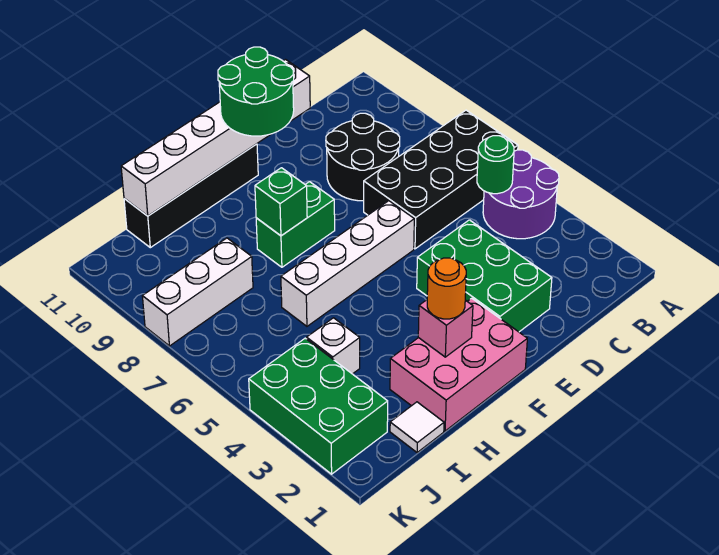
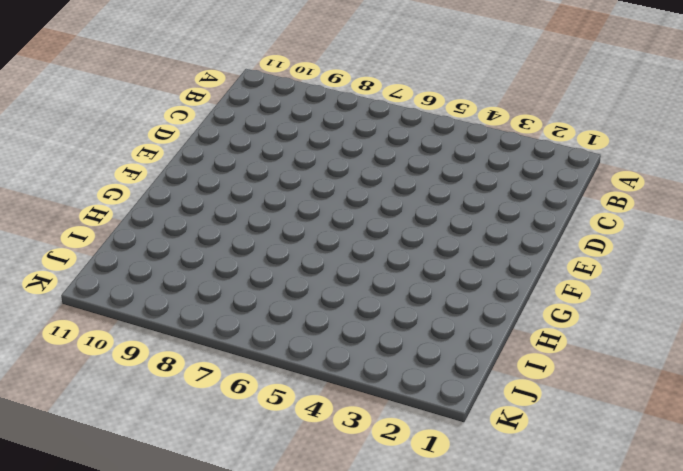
none -> purple 2x2 round brick [483,150,559,239]
none -> black 2x4 brick [364,110,518,249]
none -> black 2x2 round brick [326,113,400,201]

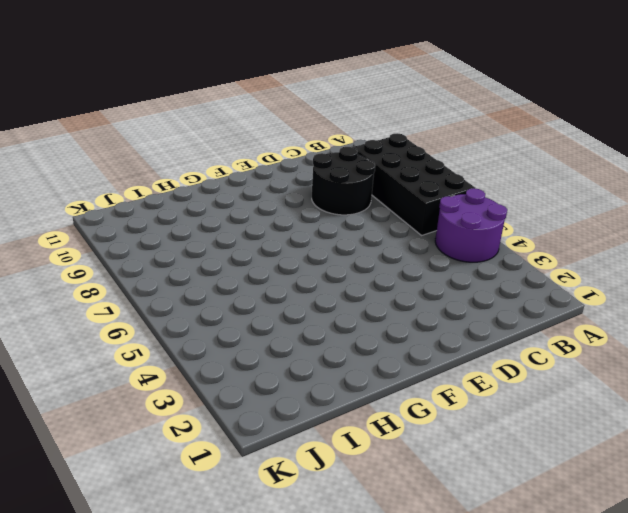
black 2x4 brick [353,133,475,235] -> black 2x4 brick turned to [364,110,518,249]
none -> green 2x3 brick [417,220,552,332]
none -> white 1x4 brick [281,201,414,326]
none -> pink 2x3 brick [390,298,527,431]

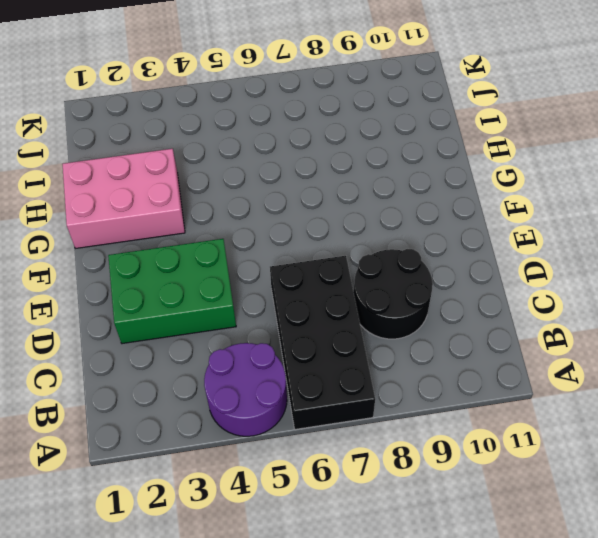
pink 2x3 brick [63,149,185,249] -> pink 2x3 brick turned to [390,298,527,431]
none -> white 1x4 brick [281,201,414,326]
none -> green 1x2 brick [256,182,335,267]
none -> black 1x4 brick [124,144,258,248]

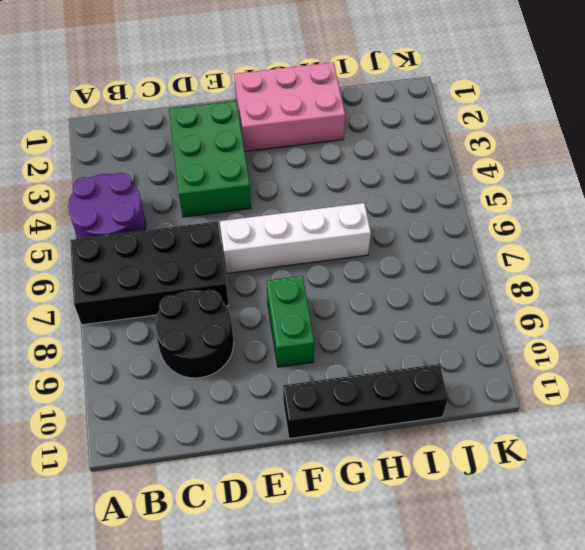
green 1x2 brick [267,276,315,367] -> green 1x2 brick turned to [256,182,335,267]
none -> white 1x1 tile [390,402,444,453]
none -> white 1x1 brick [307,318,360,374]
none -> white 1x3 brick [142,238,253,346]

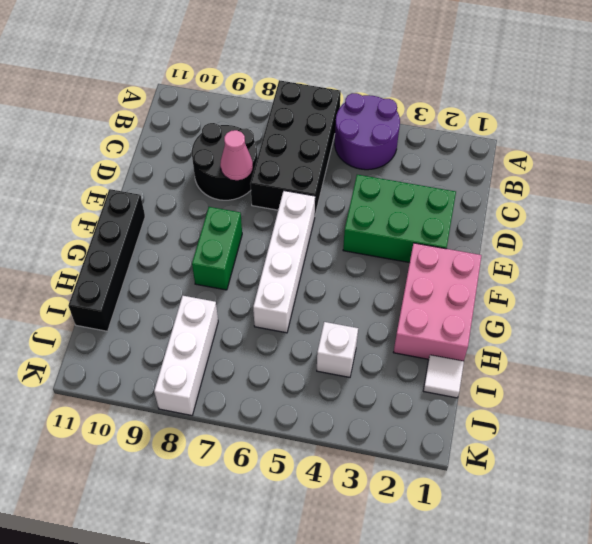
pink 1x1 cone [220,130,253,180] -> none
none -> green 2x3 brick [249,338,388,474]
none -> green 1x1 round brick [477,136,514,194]
none -> white 1x6 brick [121,60,310,216]

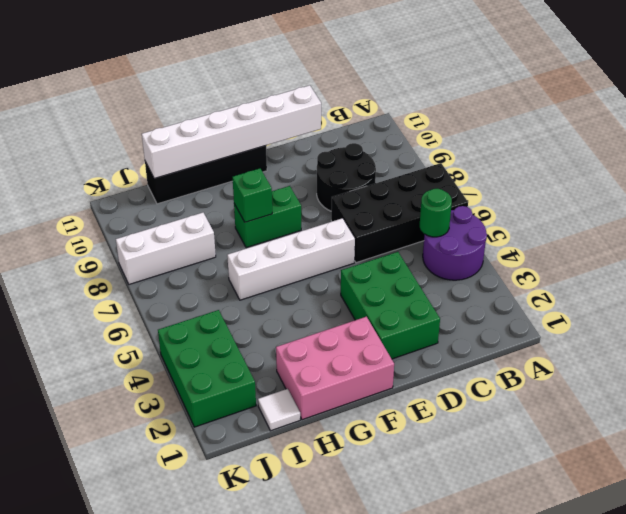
none -> white 1x1 brick [307,318,360,374]
none -> pink 1x1 brick [418,300,473,357]
none -> green 2x2 round brick [218,47,294,136]

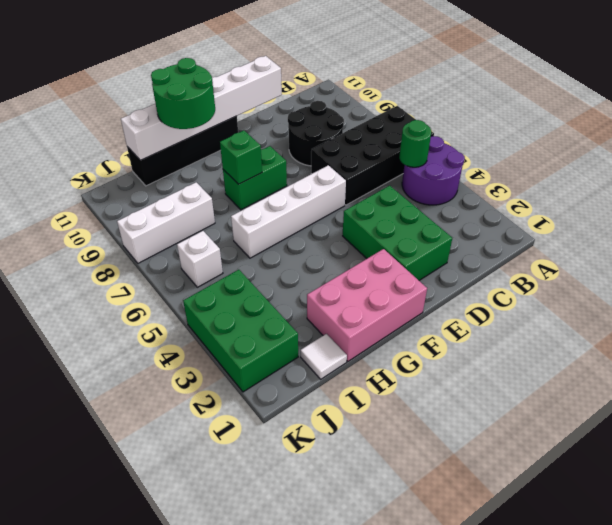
green 2x2 round brick [151,58,215,129] -> green 2x2 round brick moved to [218,47,294,136]
white 1x1 brick [177,231,223,287] -> white 1x1 brick moved to [307,318,360,374]
none -> pink 1x1 brick [418,300,473,357]
none -> orange 1x1 round brick [427,258,466,319]

